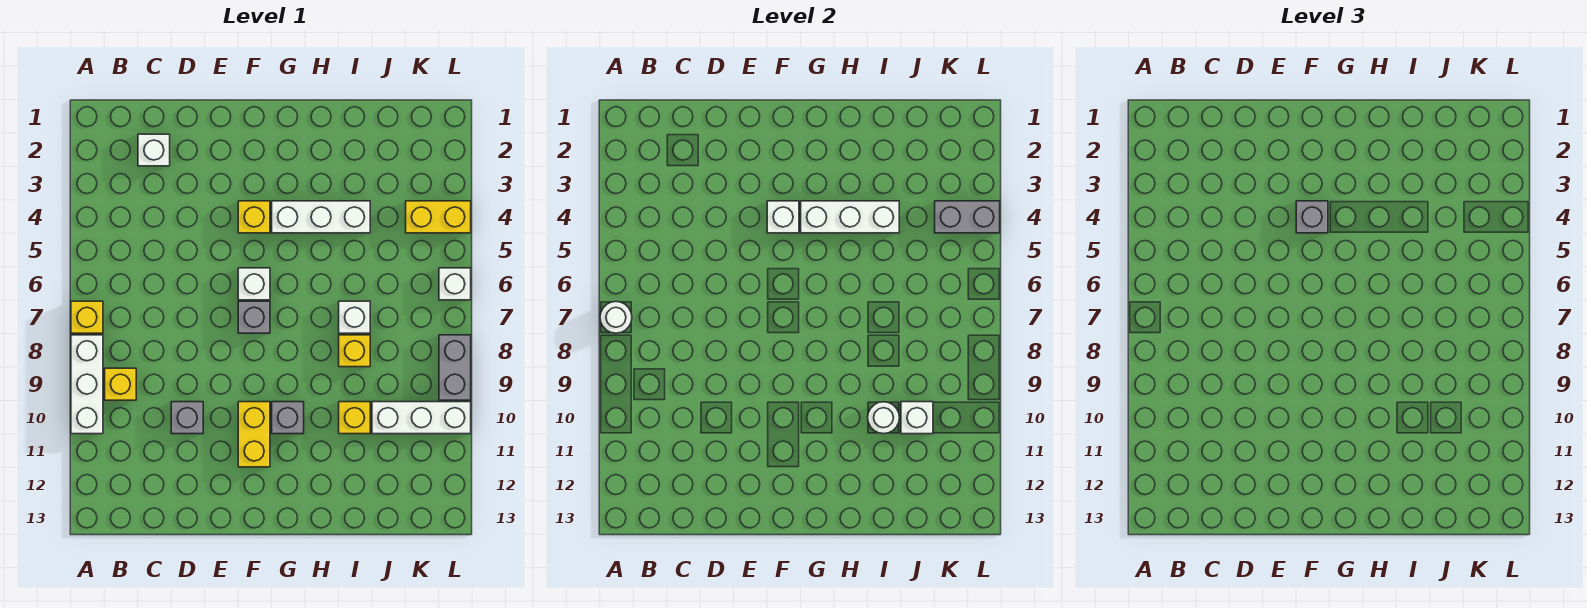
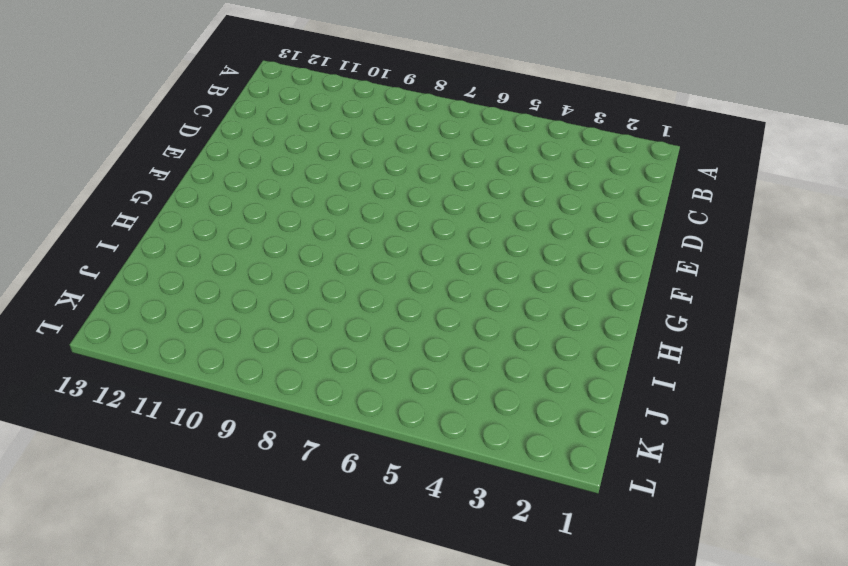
none -> yellow 1x1 brick [71,301,103,333]
none -> white 1x3 brick [71,335,103,434]
none -> yellow 1x1 brick [105,368,136,400]

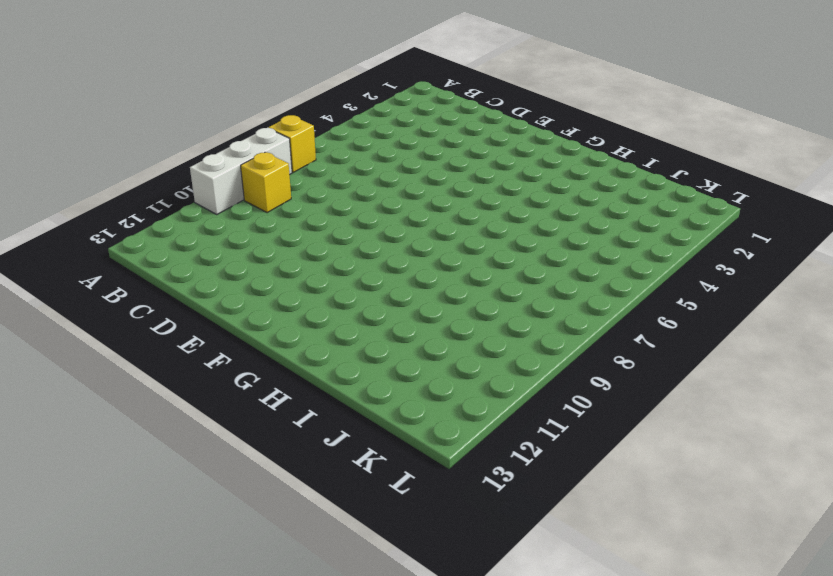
none -> white 1x1 brick [138,134,170,166]
none -> grey 1x1 brick [171,402,203,434]
none -> yellow 1x1 brick [238,201,270,233]

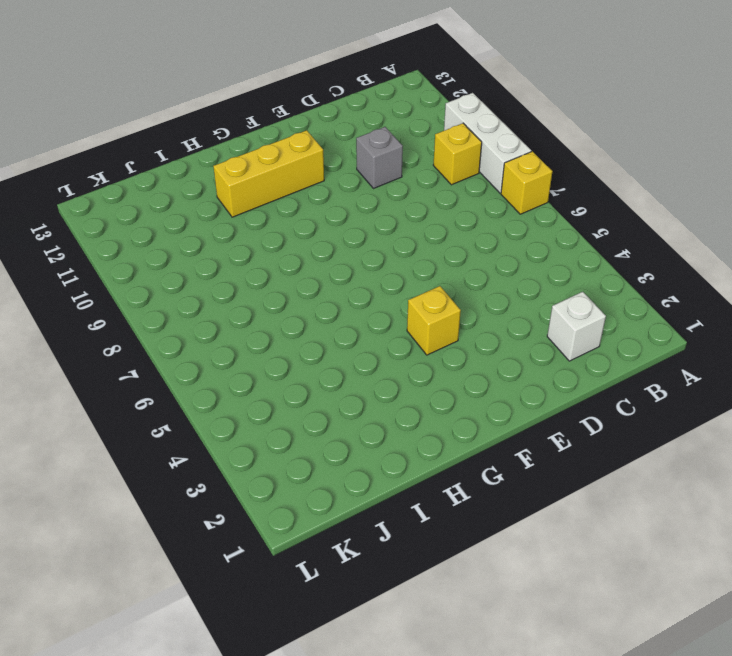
yellow 1x3 brick [213,130,324,217] -> yellow 1x2 brick [238,402,270,467]
none -> white 1x1 brick [238,268,270,300]
none -> grey 1x1 brick [238,301,270,333]
none -> white 1x3 brick [272,201,370,233]

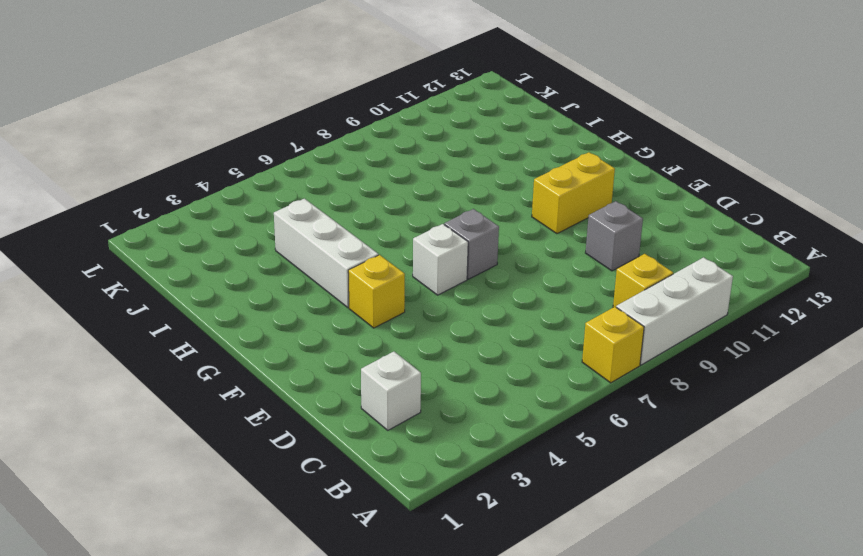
none -> grey 1x1 brick [272,402,304,434]
none -> white 1x1 brick [339,301,370,333]
none -> yellow 1x1 brick [339,335,370,367]

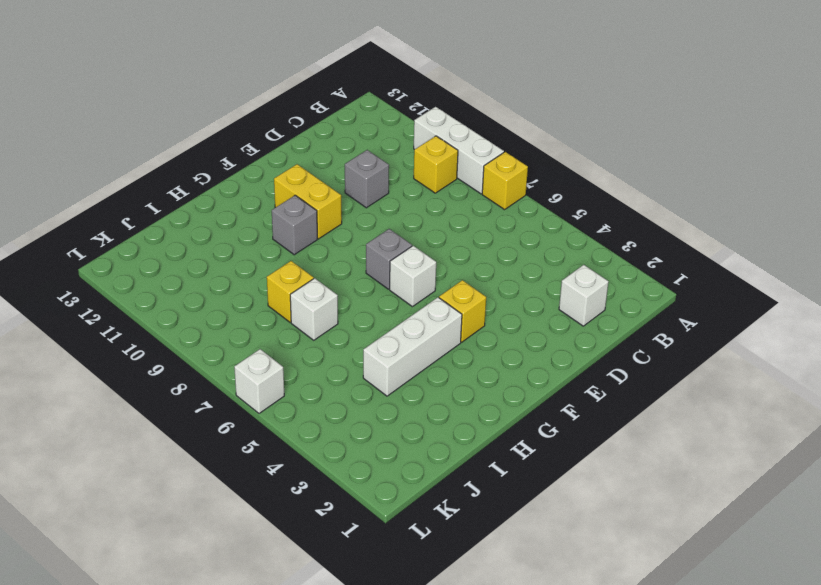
none -> yellow 1x1 brick [339,402,370,434]
none -> white 1x3 brick [372,402,471,434]
none -> yellow 1x2 brick [406,201,471,233]

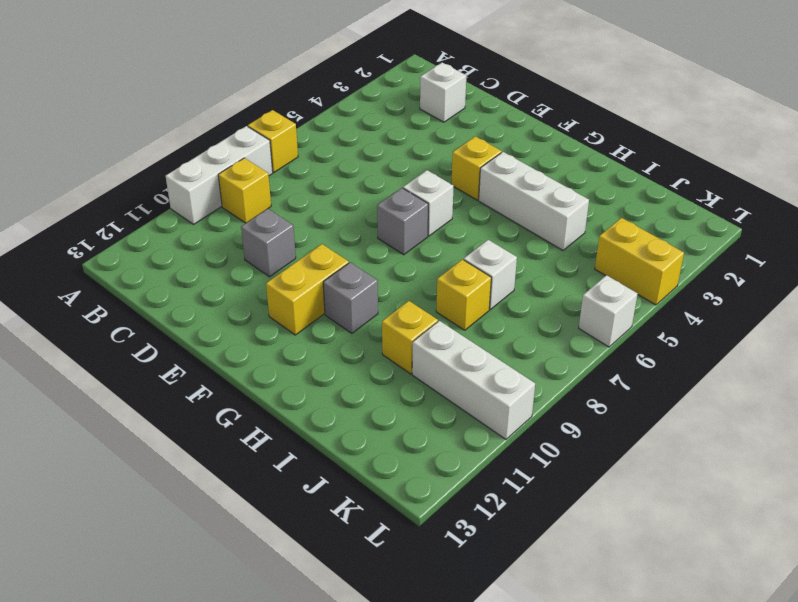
none -> grey 1x2 brick [439,335,471,400]
none -> white 1x1 round brick [600,302,632,333]
none -> white 1x1 brick [767,201,799,233]

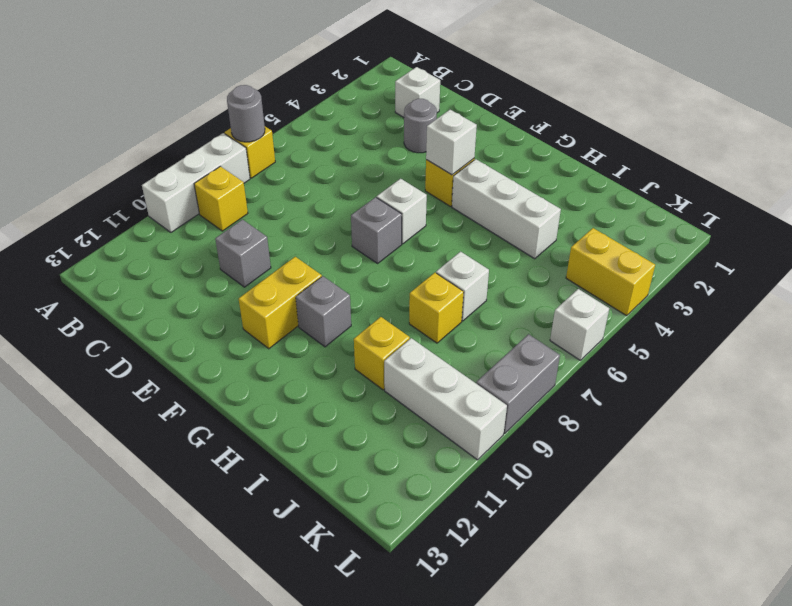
grey 1x1 round brick [227,85,265,142] -> white 1x1 round brick [600,302,632,333]
grey 1x1 round brick [404,99,437,153] -> none
none -> white 1x3 brick [801,201,899,233]
none -> white 1x1 round brick [868,402,899,434]
none -> white 1x1 brick [901,402,933,434]

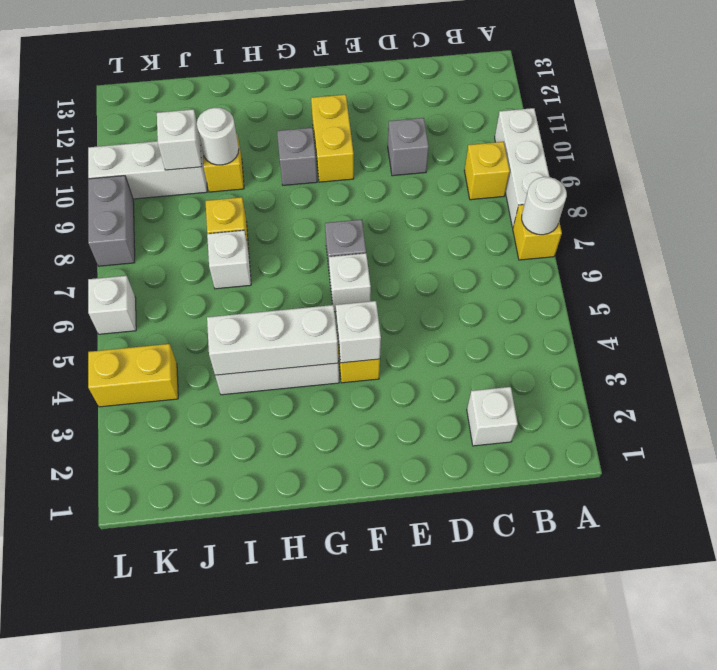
none -> grey 1x2 brick [935,201,1000,233]
none -> grey 1x1 brick [1296,201,1328,233]

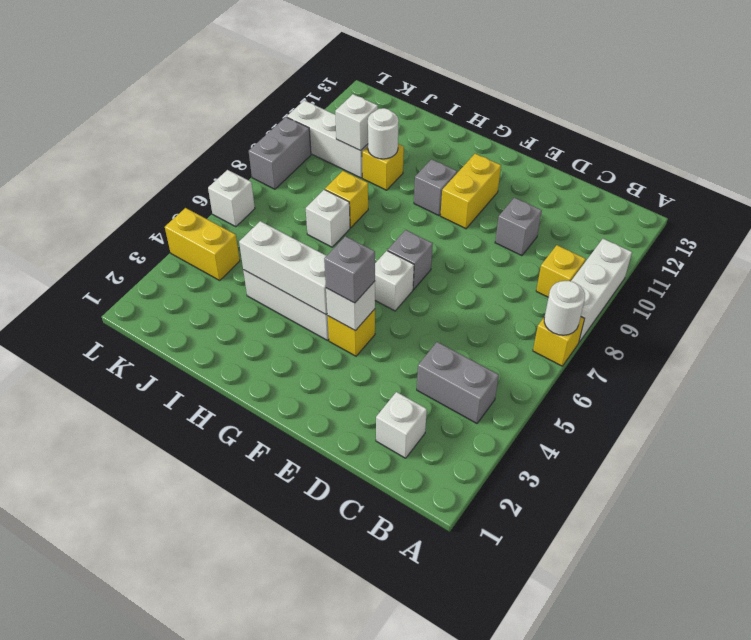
grey 1x2 brick [417,342,499,423] -> grey 1x2 brick moved to [935,201,1000,233]

